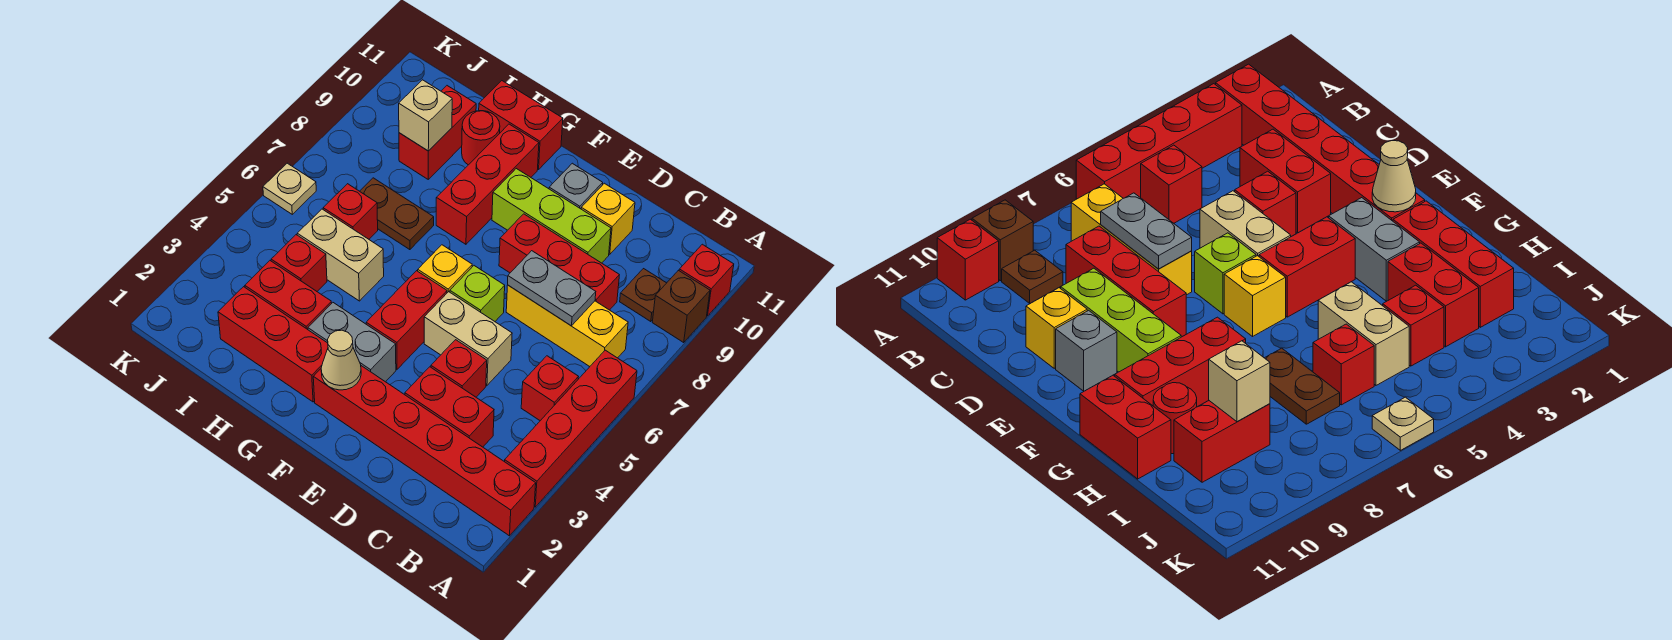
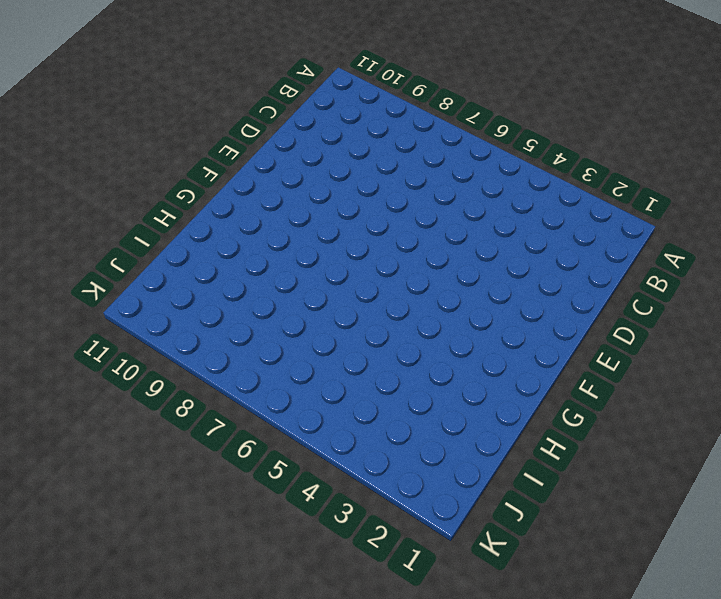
none -> red 1x6 brick [313,366,536,536]
none -> red 1x4 brick [505,350,637,507]
none -> brown 1x1 brick [652,270,710,342]
none -> red 1x1 brick [679,244,734,316]

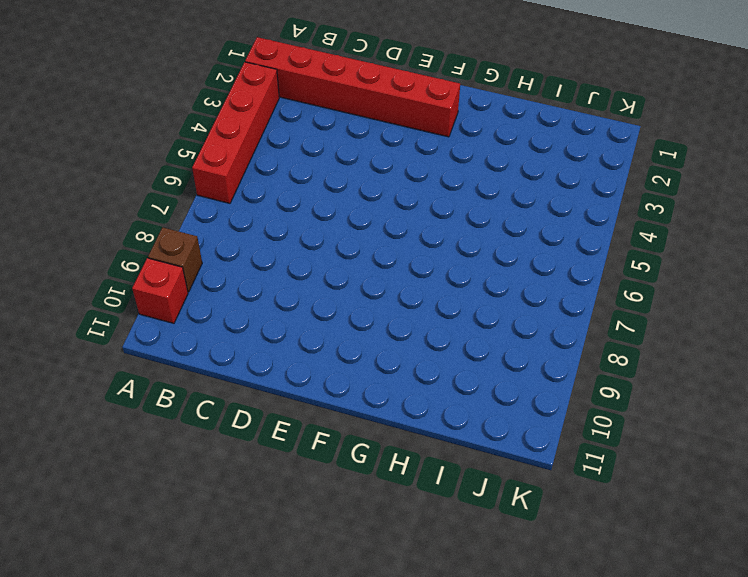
none -> red 1x1 brick [521,356,578,421]
none -> yellow 1x3 brick [506,285,628,366]
none -> brown 1x1 plate [620,269,666,322]
none -> red 1x2 brick [405,367,494,447]

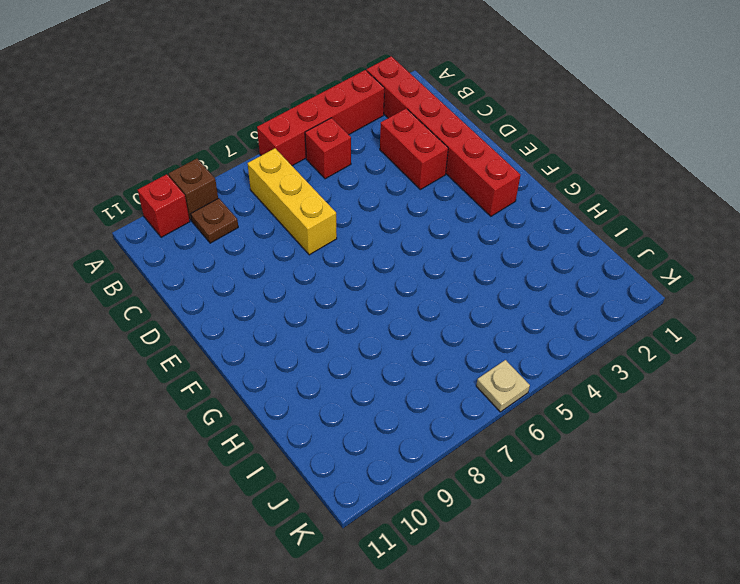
none -> red 1x3 brick [499,214,619,310]
none -> red 1x1 brick [431,340,487,397]
none -> tan 1x2 brick [424,292,512,385]
none -> lime 1x3 brick [492,169,611,263]

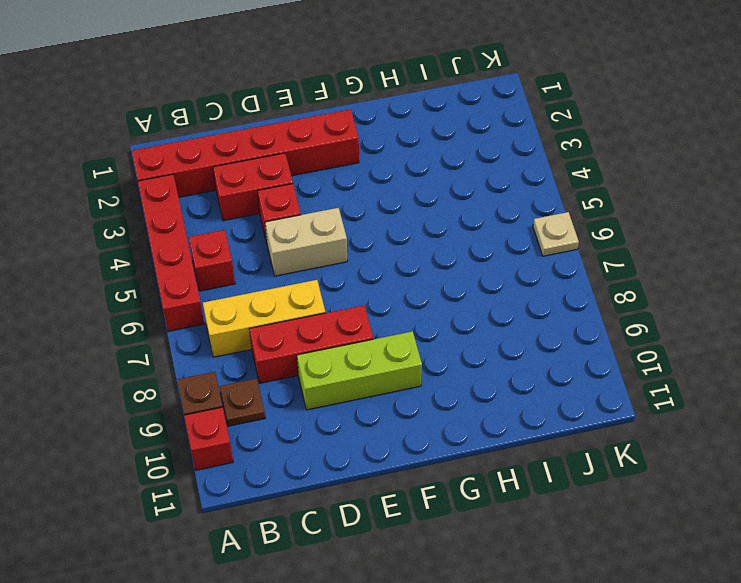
none -> yellow 1x1 brick [581,183,635,254]
none -> lime 1x1 brick [450,266,505,321]
none -> grey 1x1 brick [549,163,603,209]
none -> grey 1x2 brick [308,303,396,382]

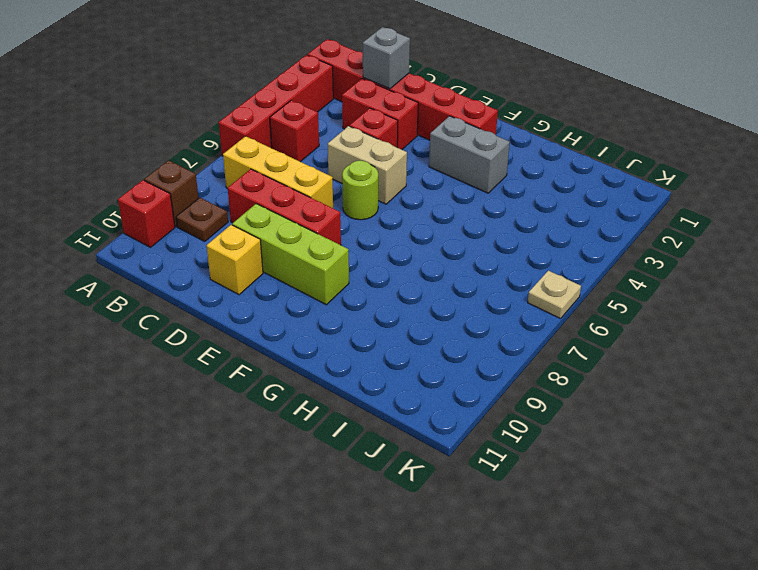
grey 1x1 brick [363,27,410,89] -> grey 1x1 brick moved to [549,163,603,209]
lime 1x1 round brick [342,161,378,220] -> lime 1x1 brick [450,266,505,321]
none -> red 1x2 brick [366,271,447,369]
none -> yellow 1x1 brick [418,245,472,293]
none -> red 1x3 brick [218,287,328,402]
none -> red 1x3 brick [436,124,539,244]

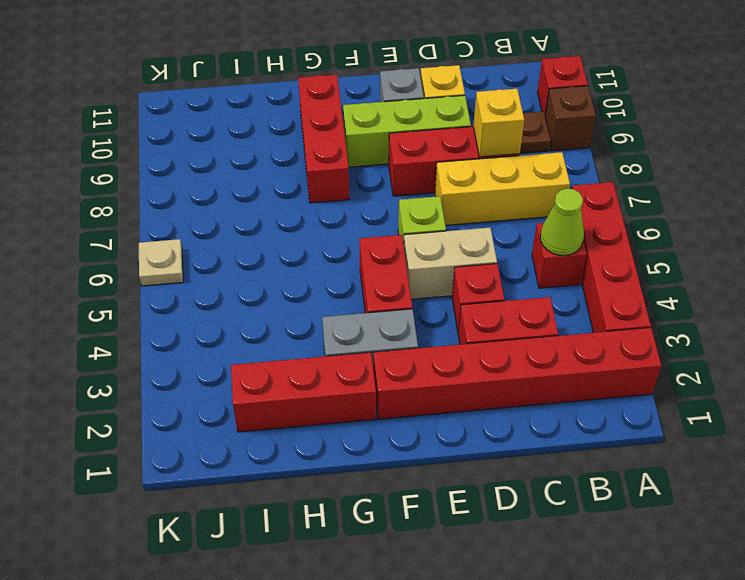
lime 1x1 cone [540,188,584,256] -> none
yellow 1x1 brick [473,89,524,157] -> yellow 1x1 brick moved to [418,245,472,293]
none -> red 1x2 brick [479,81,563,170]
none -> red 1x2 brick [245,261,332,330]
none -> tan 1x2 brick [297,209,384,301]
none -> brown 1x2 plate [360,178,434,250]

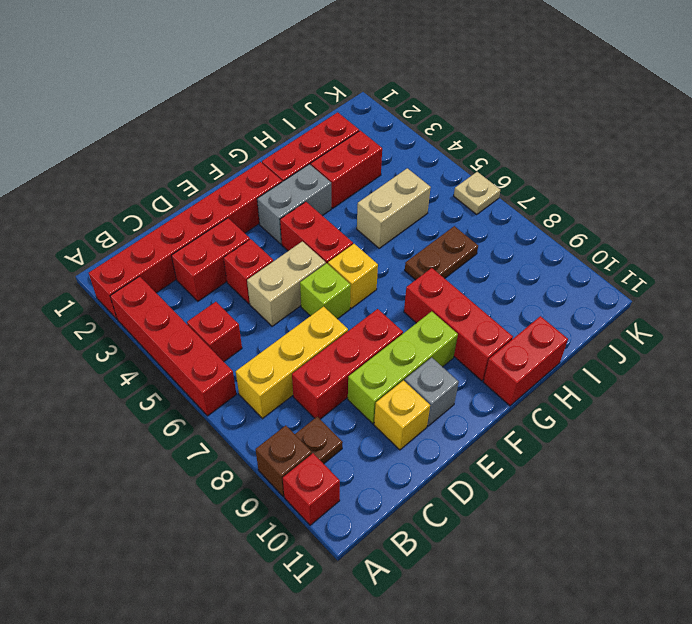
none -> red 1x1 round brick [462,111,500,165]
none -> red 1x1 brick [271,235,327,291]
none -> red 1x1 brick [323,184,378,239]
none -> red 1x2 brick [399,86,476,179]

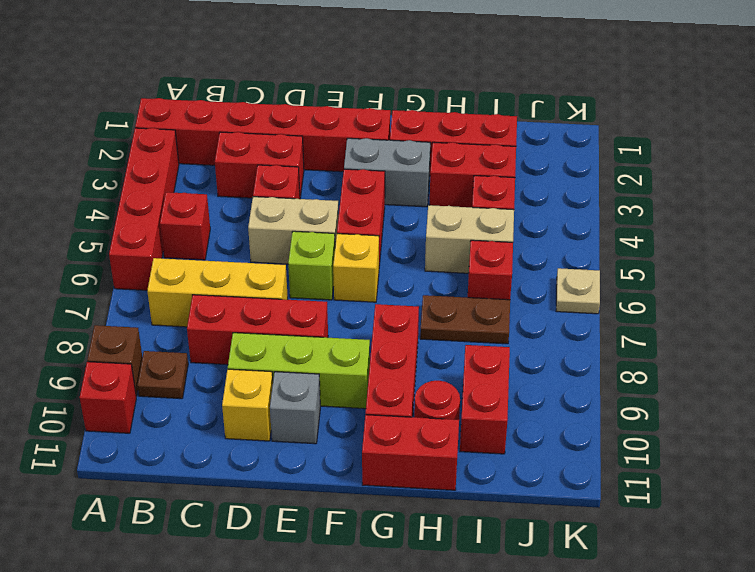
none -> grey 1x2 plate [508,251,596,326]
none -> tan 1x1 cone [321,330,361,390]
none -> tan 1x1 brick [399,80,452,151]

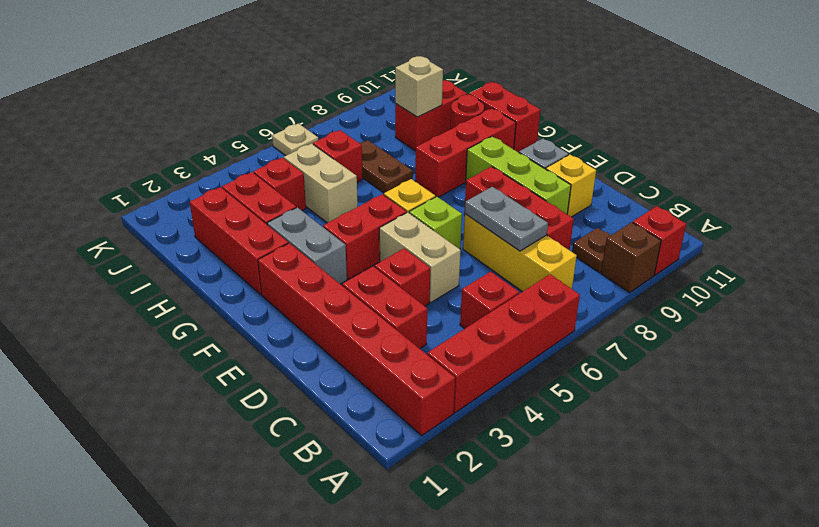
none -> tan 1x1 cone [321,330,361,390]

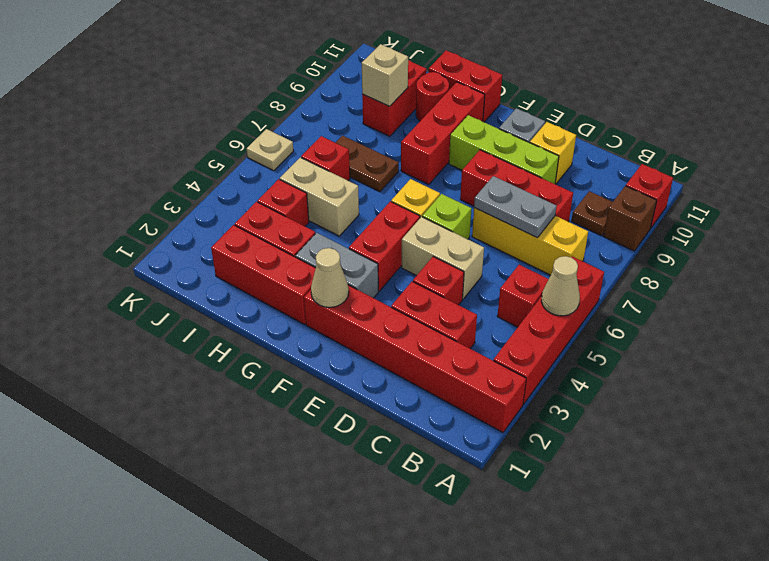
tan 1x1 cone [541,256,580,316] -> none

